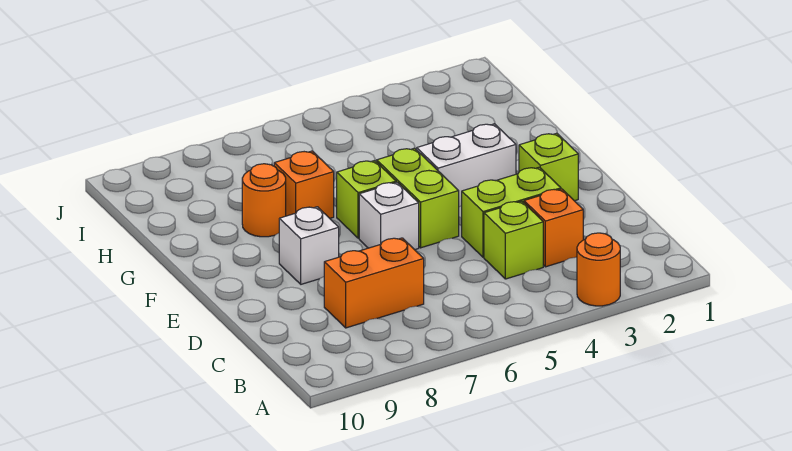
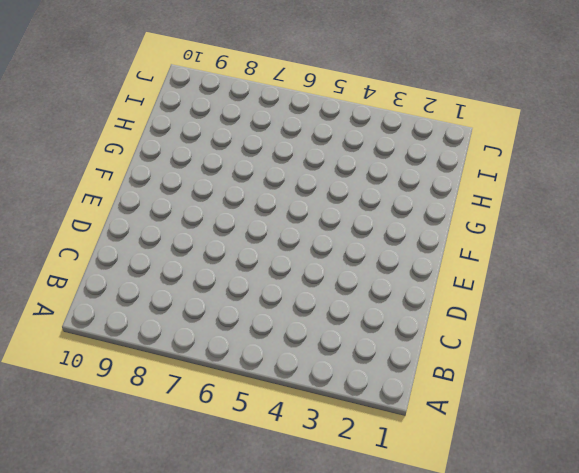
none -> orange 1x1 round brick [577,233,620,306]
none -> orange 1x1 brick [524,189,583,267]
none -> lime 1x1 brick [484,201,543,279]

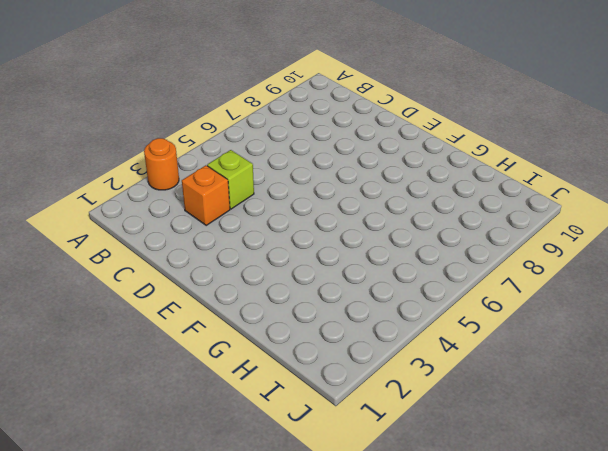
none -> orange 1x2 brick [324,238,424,328]
none -> lime 1x2 brick [462,167,561,257]
none -> lime 1x1 brick [519,133,578,201]

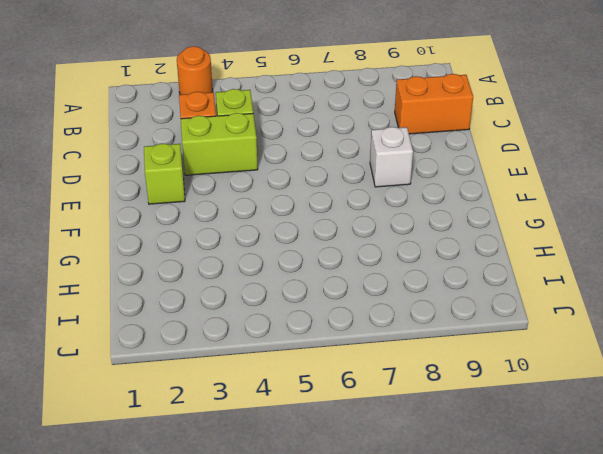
orange 1x2 brick [395,74,473,134] -> orange 1x2 brick moved to [324,238,424,328]
none -> lime 1x2 brick [377,148,459,248]
none -> white 1x1 brick [359,182,419,250]
none -> white 1x2 brick [417,124,516,207]

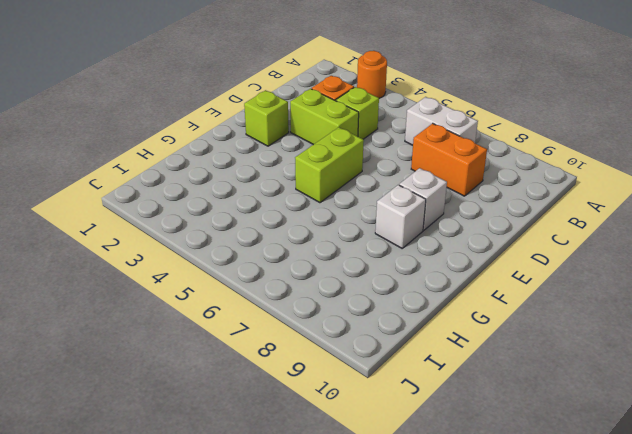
white 1x2 brick [405,97,478,145] -> white 1x2 brick moved to [417,124,516,207]
white 1x1 brick [375,185,426,248] -> white 1x1 brick moved to [359,182,419,250]
none -> lime 1x1 brick [337,161,396,238]
none -> orange 1x1 brick [274,151,334,218]
none -> orange 1x1 round brick [242,164,286,237]

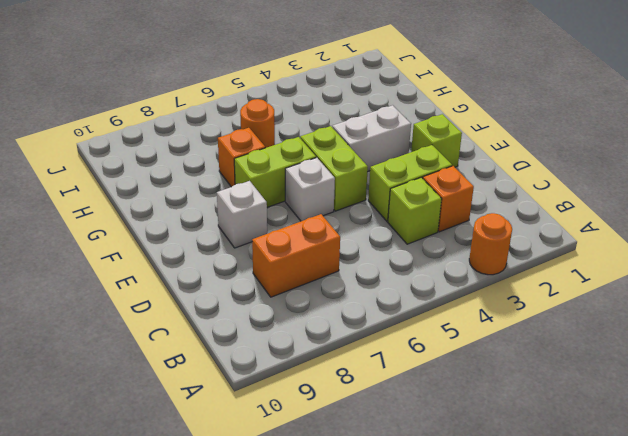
lime 1x2 brick [234,137,316,207] -> lime 1x1 brick [337,161,396,238]
orange 1x1 round brick [240,99,275,148] -> orange 1x1 round brick moved to [242,164,286,237]

